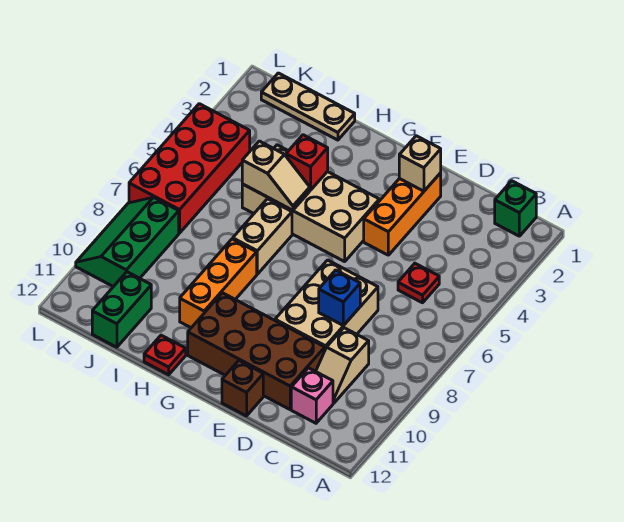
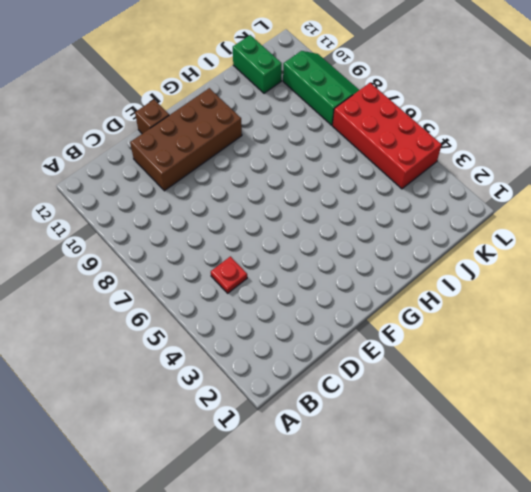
none -> green 1x1 brick [495,181,536,236]
none -> tan 1x2 slope [316,328,369,403]
none -> pink 1x1 brick [291,368,333,423]

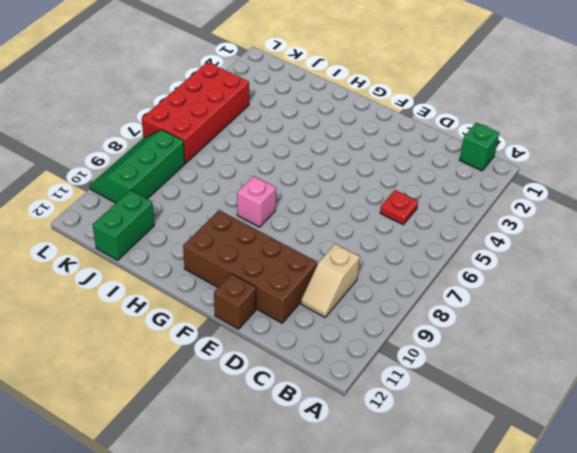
pink 1x1 brick [237,176,276,227] -> pink 1x1 brick moved to [291,368,333,423]
none -> tan 2x3 brick [275,260,378,349]
none -> orange 1x3 brick [364,173,441,255]
none -> tan 2x4 brick [242,145,379,262]

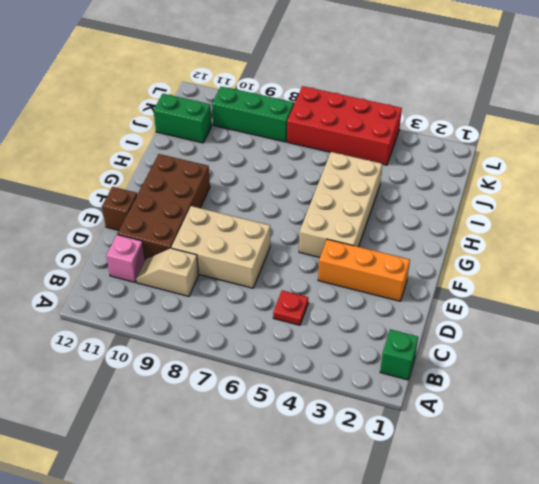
none -> tan 1x2 brick [233,199,292,274]
none -> orange 1x3 brick [180,239,257,328]
none -> red 1x1 plate [144,335,186,375]

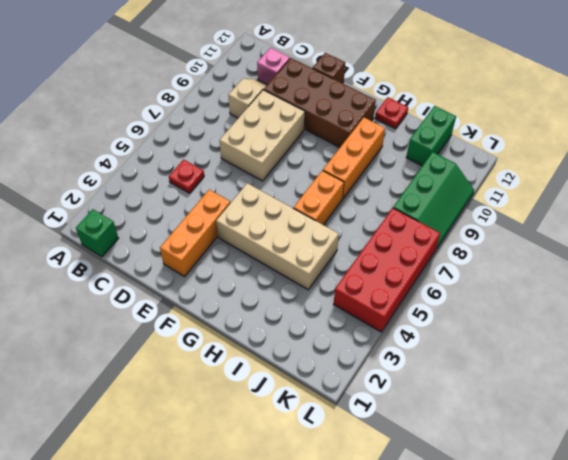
orange 1x2 brick [293,170,344,225] -> tan 1x2 brick [233,199,292,274]
none -> tan 1x3 plate [261,73,355,140]
none -> blue 1x1 brick [319,270,360,326]
none -> tan 1x1 brick [399,136,441,191]

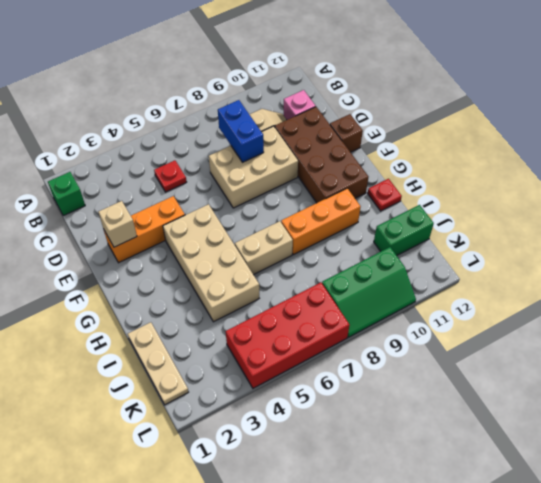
blue 1x2 brick [218,100,264,162] -> blue 1x1 brick [319,270,360,326]
none -> red 1x1 brick [286,135,328,190]
none -> tan 1x2 slope [242,141,310,210]

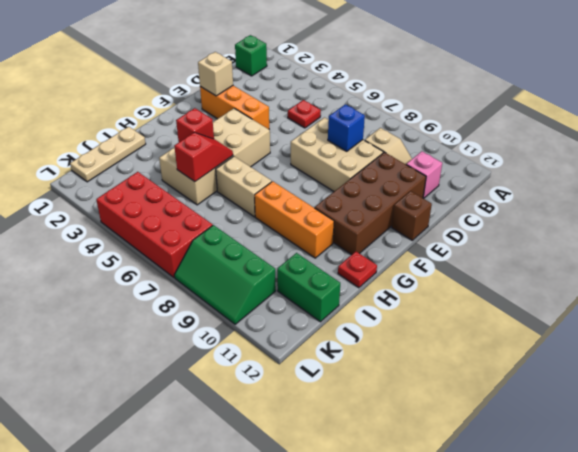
red 1x2 slope [174,133,233,182] -> tan 1x2 slope [242,141,310,210]

